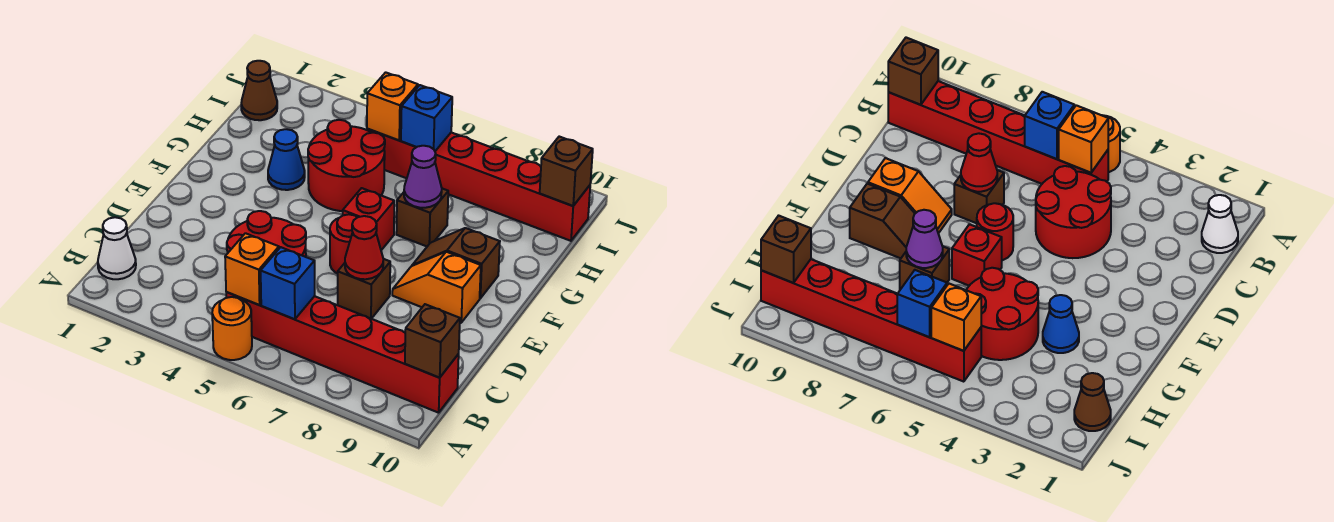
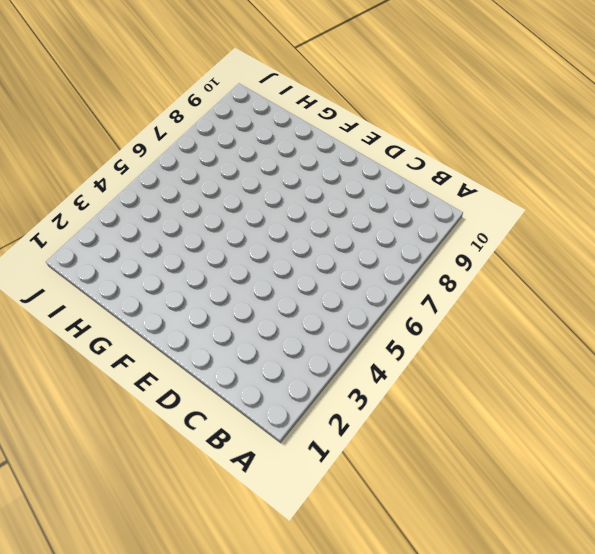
none -> orange 1x1 round brick [212,297,252,360]
none -> white 1x1 cone [98,217,136,279]
none -> red 1x6 brick [226,292,459,413]

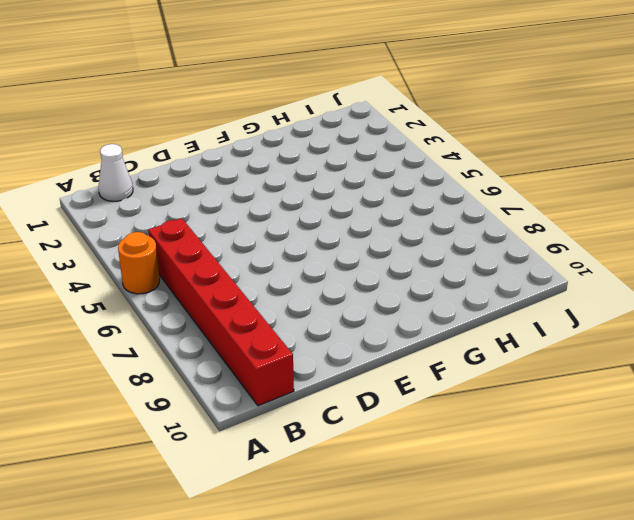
none -> red 2x2 round brick [227,211,306,257]
none -> brown 1x1 brick [338,259,390,319]
none -> red 1x1 round brick [330,214,357,274]

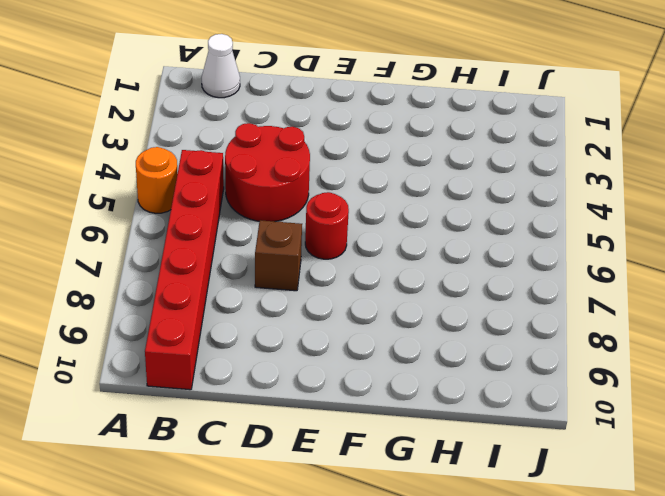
none -> orange 1x2 slope [392,252,481,323]
none -> red 1x1 brick [343,188,394,250]
none -> brown 1x2 slope [412,228,500,298]

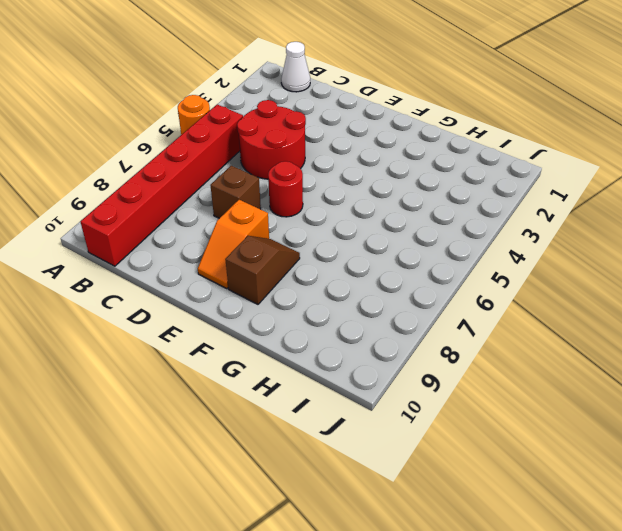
orange 1x2 slope [198,200,269,289] -> orange 1x2 slope turned to [392,252,481,323]
none -> red 1x1 brick [343,188,394,250]
none -> blue 1x1 cone [268,129,305,190]
none -> red 2x2 round brick [308,120,385,211]

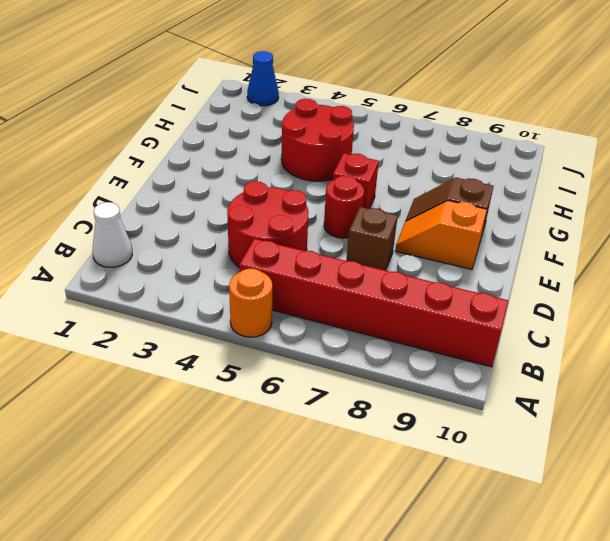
blue 1x1 cone [247,51,279,106] -> blue 1x1 cone moved to [268,129,305,190]
none -> brown 1x1 brick [396,189,448,246]
none -> brown 1x1 cone [241,61,277,120]
none -> red 1x6 brick [367,129,590,241]

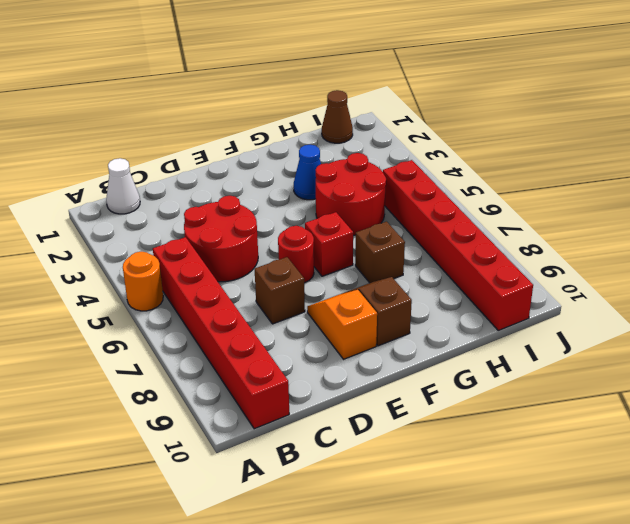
none -> orange 1x1 brick [225,233,279,305]
none -> blue 1x1 brick [261,247,315,319]
none -> brown 1x1 brick [405,304,460,378]

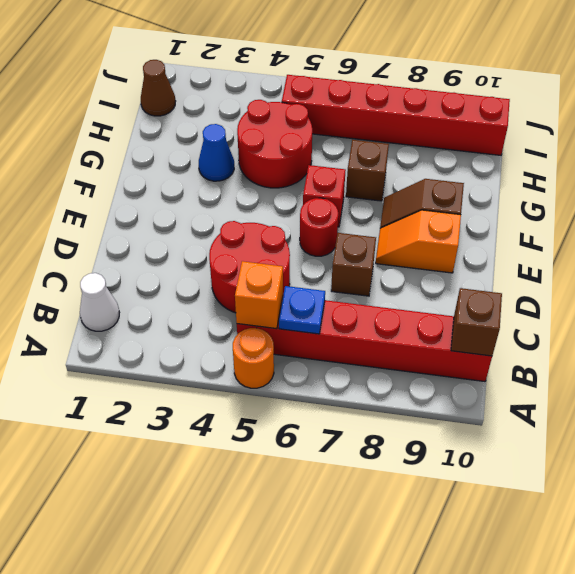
blue 1x1 plate [279,286,325,334] -> blue 1x1 brick [261,247,315,319]
none -> red 1x1 cone [345,216,383,279]
none -> purple 1x1 cone [404,146,442,208]
none -> orange 1x1 brick [367,72,418,140]

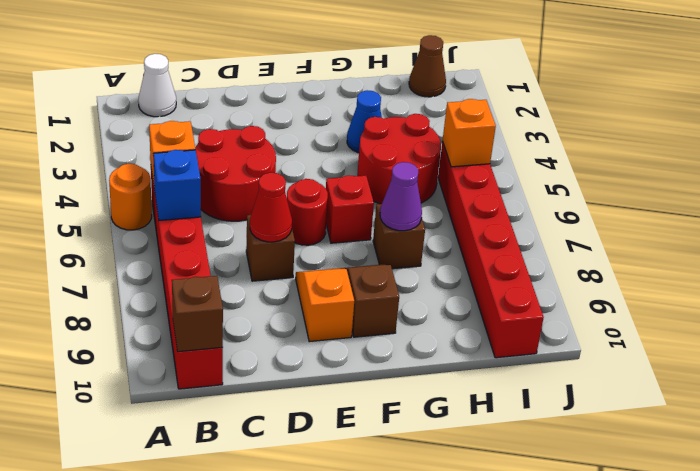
none -> blue 1x1 brick [401,85,452,151]
none -> brown 1x1 brick [540,137,593,206]

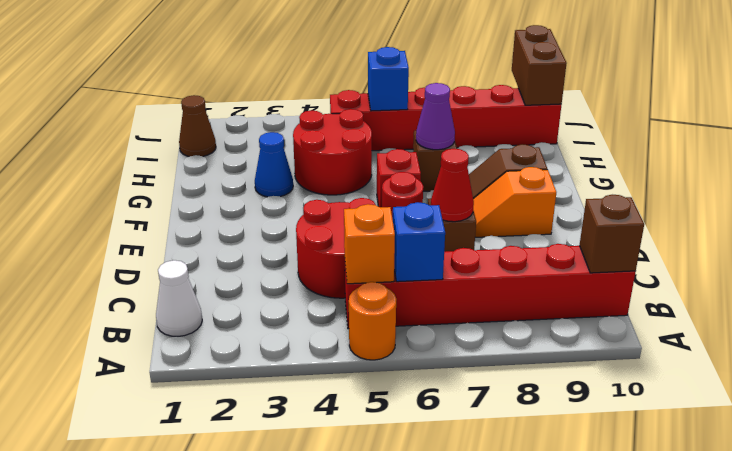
brown 1x2 brick [512,25,567,105] -> brown 1x1 brick [540,137,593,206]
none -> orange 1x1 brick [367,72,418,140]

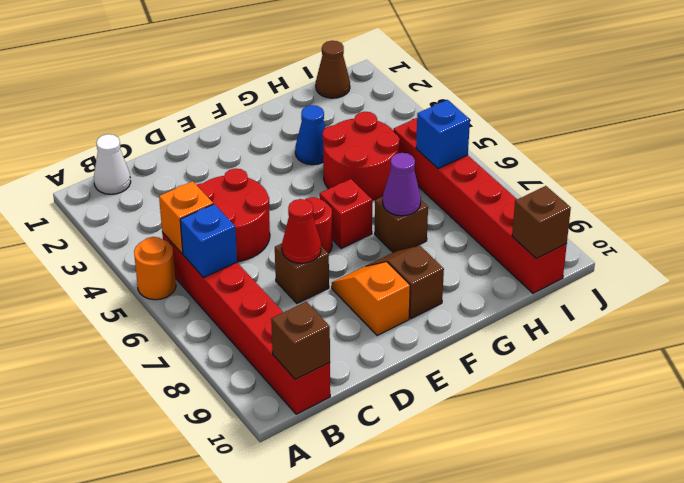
none -> orange 1x1 brick [367,72,418,140]

